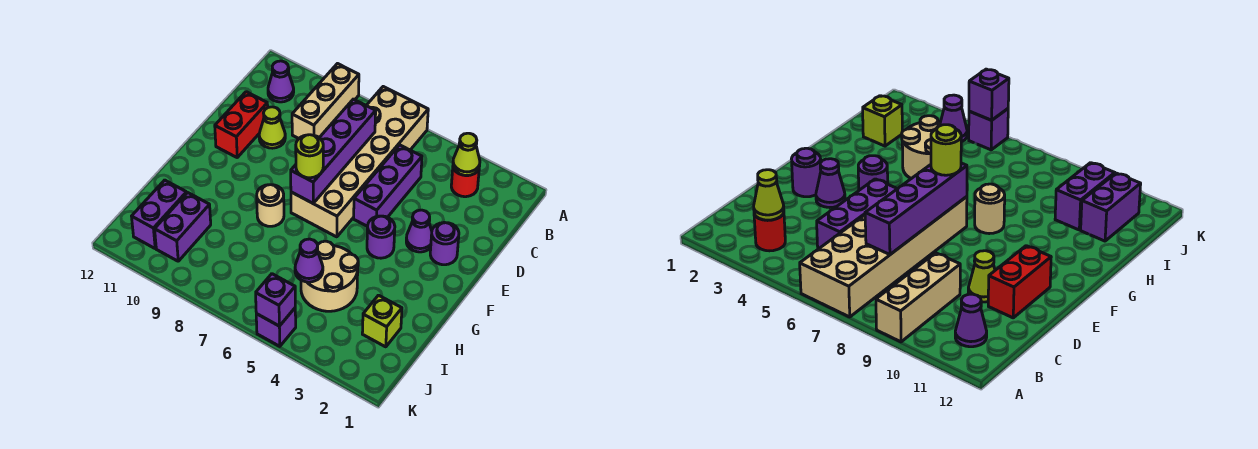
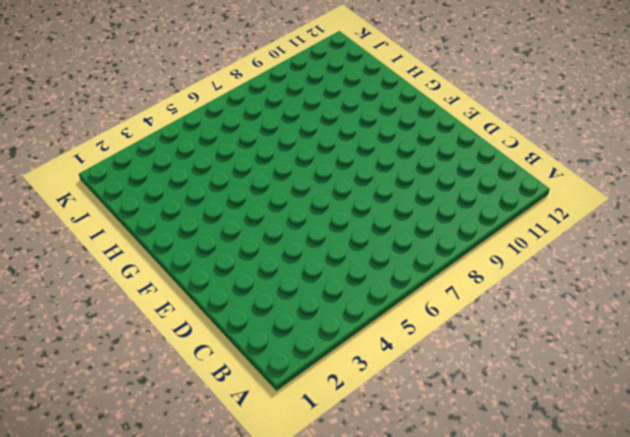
none -> tan 2x6 brick [291,87,428,237]
none -> tan 1x3 brick [292,64,359,138]
none -> red 1x1 round brick [451,168,479,197]

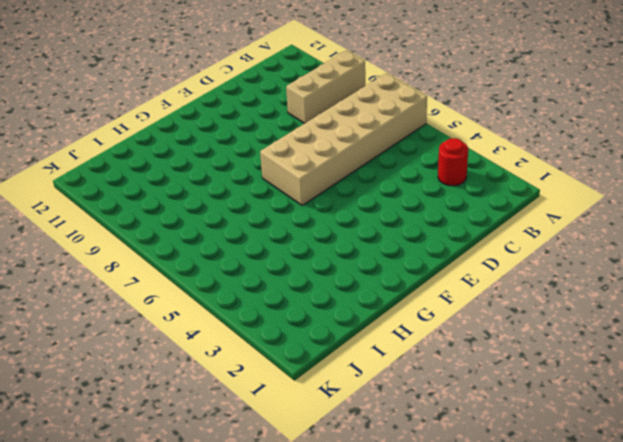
none -> purple 1x1 cone [268,61,294,102]
none -> purple 1x3 brick [354,145,422,227]
none -> lime 1x1 cone [259,107,285,148]

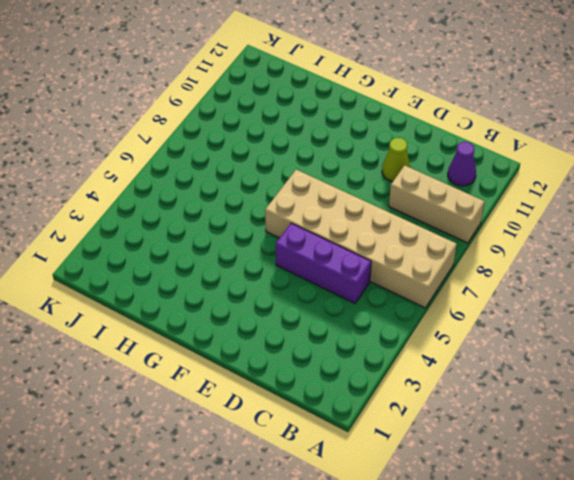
none -> red 1x1 round brick [451,168,479,197]
none -> red 1x2 brick [215,92,268,157]
none -> purple 1x1 round brick [430,222,459,265]

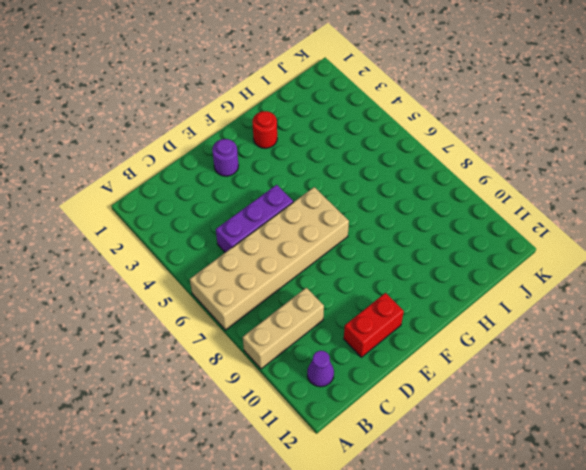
red 1x1 round brick [253,111,277,148] -> red 1x1 round brick moved to [451,168,479,197]
none -> lime 1x1 cone [259,107,285,148]
none -> purple 1x1 cone [406,210,432,252]
none -> purple 1x1 round brick [367,216,395,258]

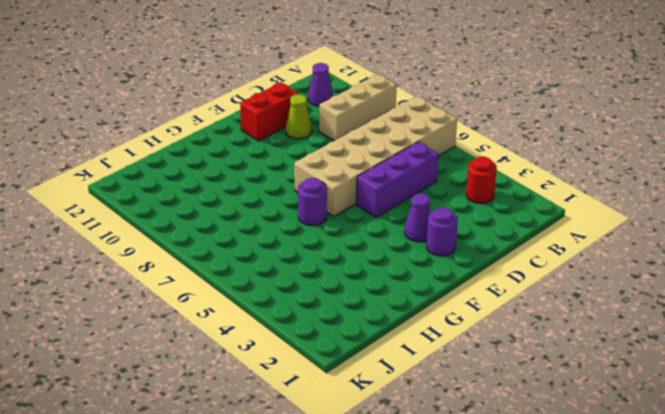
purple 1x1 round brick [298,178,327,226] -> purple 1x1 round brick moved to [367,216,395,258]
none -> tan 1x1 round brick [257,185,284,226]
none -> tan 2x2 round brick [301,241,358,311]
none -> lime 1x1 brick [362,295,402,347]

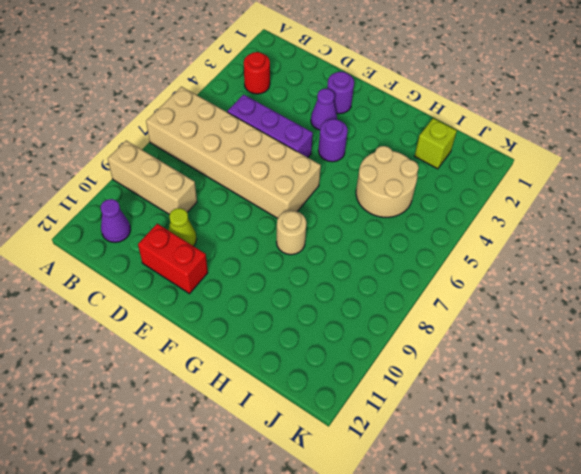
none -> purple 1x2 brick [155,193,211,261]
none -> purple 1x2 brick [132,180,187,248]
none -> purple 1x1 brick [256,308,296,346]

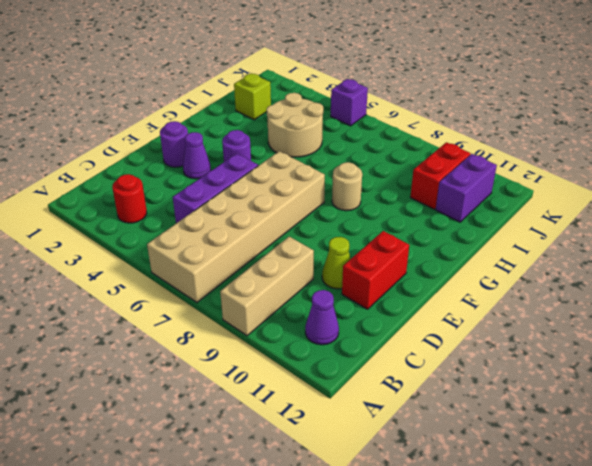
red 1x2 brick [410,142,470,209] -> purple 1x2 brick [155,193,211,261]
none -> lime 1x1 cone [453,133,480,176]
none -> purple 1x4 brick [291,99,376,203]
none -> purple 1x1 cone [295,239,323,282]

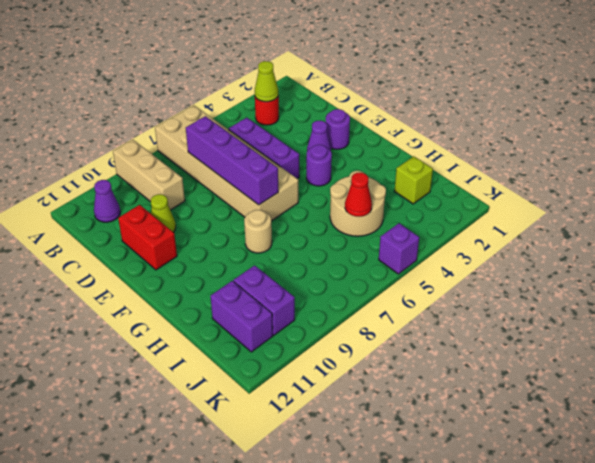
red 1x1 cone [345,173,372,217] -> purple 1x1 cone [295,239,323,282]
none -> purple 1x1 brick [256,274,295,326]
none -> lime 1x1 round brick [296,135,323,178]

